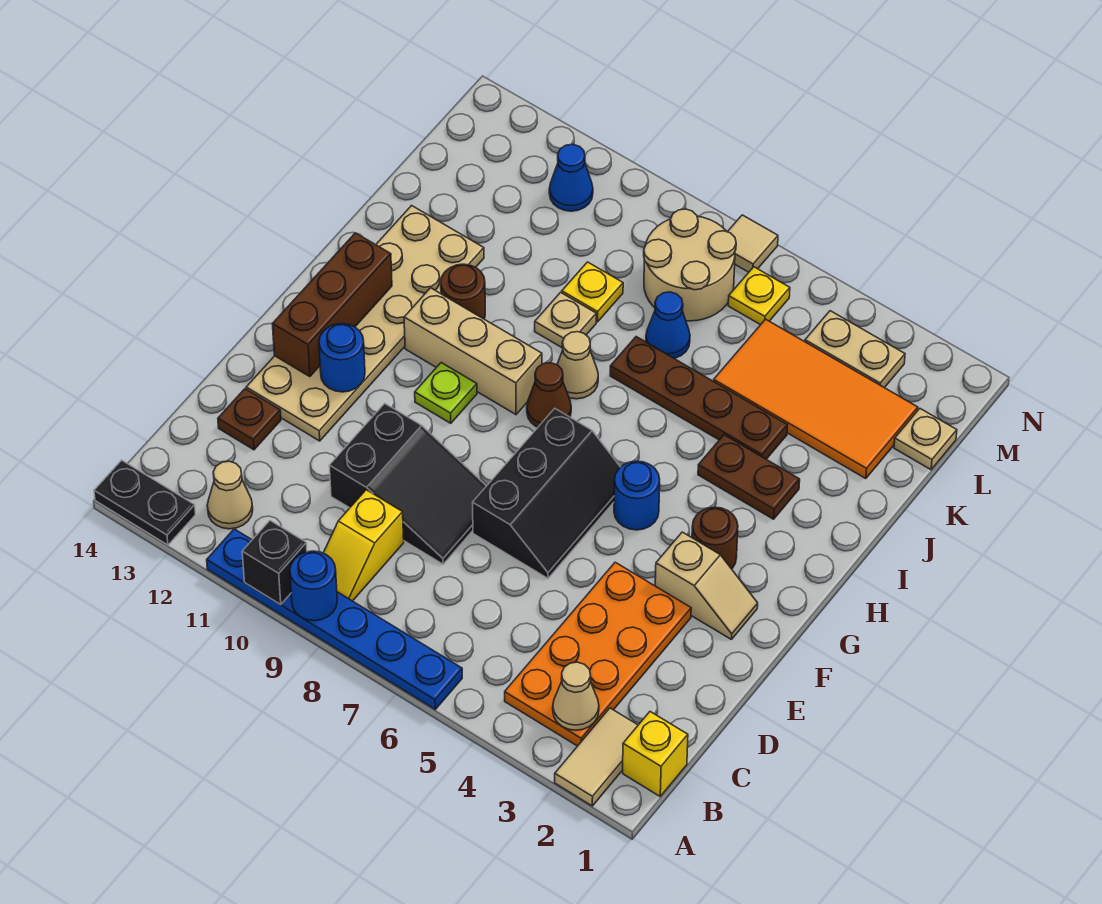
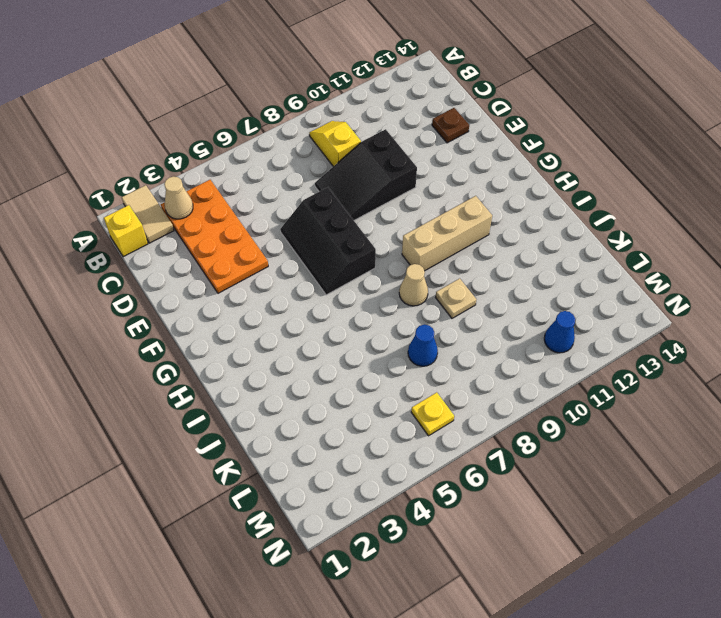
none -> blue 1x6 plate [207,529,462,709]
none -> black 1x2 plate [94,460,195,545]
none -> tan 1x1 cone [207,461,253,529]
none -> tan 2x6 plate [246,206,484,441]

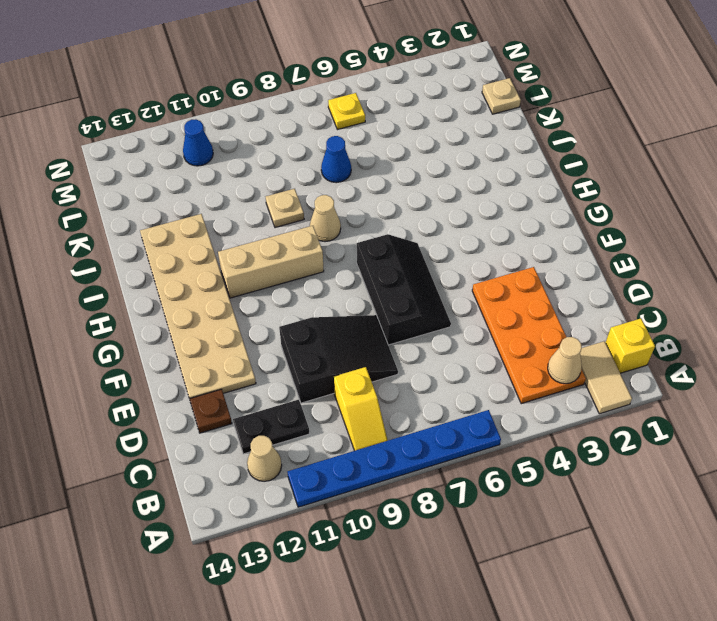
black 1x2 plate [233,400,309,454] -> black 1x2 plate moved to [94,460,195,545]
none -> tan 1x2 slope [655,532,758,639]
none -> brown 1x1 round brick [692,507,738,569]
none -> blue 1x1 round brick [614,461,660,530]
none -> lime 1x1 plate [415,363,477,423]

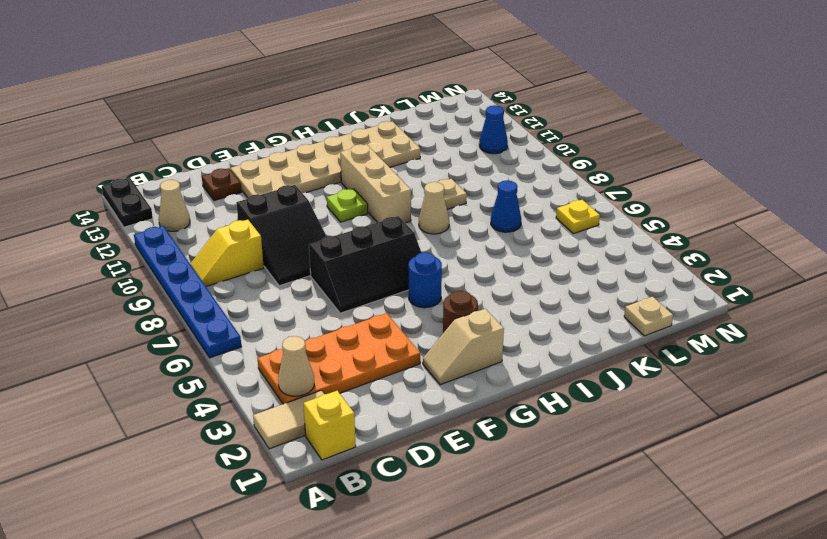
tan 1x2 slope [423,309,504,385] -> tan 1x2 slope turned to [655,532,758,639]
none -> brown 1x1 cone [527,363,571,427]
none -> brown 1x2 plate [698,435,800,519]
none -> brown 1x1 round brick [441,264,485,319]
none -> brown 1x4 plate [610,337,788,459]

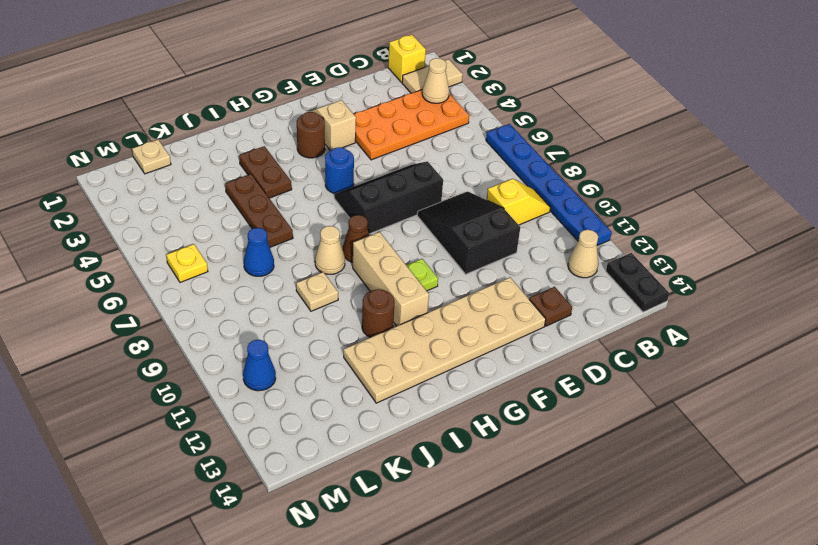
brown 1x3 plate [225,174,293,247] -> brown 1x4 plate [610,337,788,459]
none -> orange 2x4 tile [714,319,918,479]
none -> yellow 1x1 plate [562,262,623,322]
none -> tan 2x2 round brick [644,209,736,321]
none -> tan 1x2 plate [805,311,905,388]

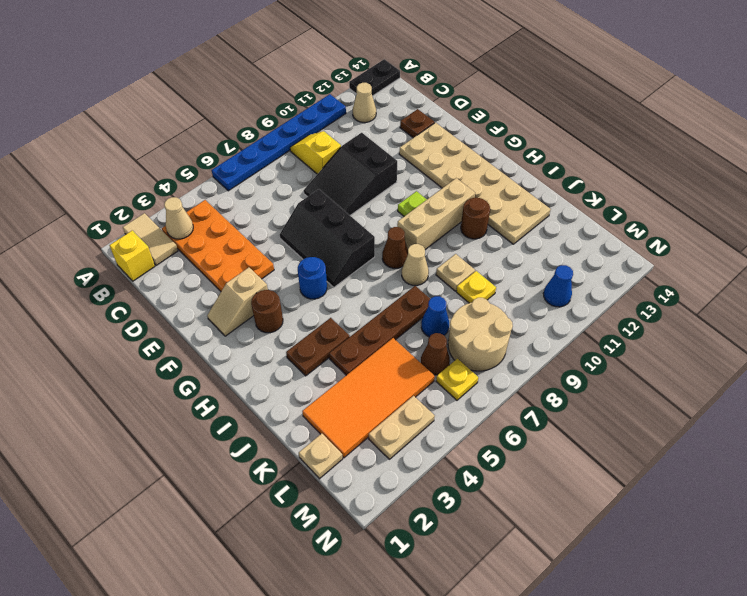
brown 1x1 cone [421,333,450,375] -> none
none -> tan 1x1 tile [728,215,778,272]
none -> blue 1x1 round brick [290,551,337,621]
none -> black 1x1 brick [242,521,307,605]
none -> blue 1x1 round brick [319,323,365,392]

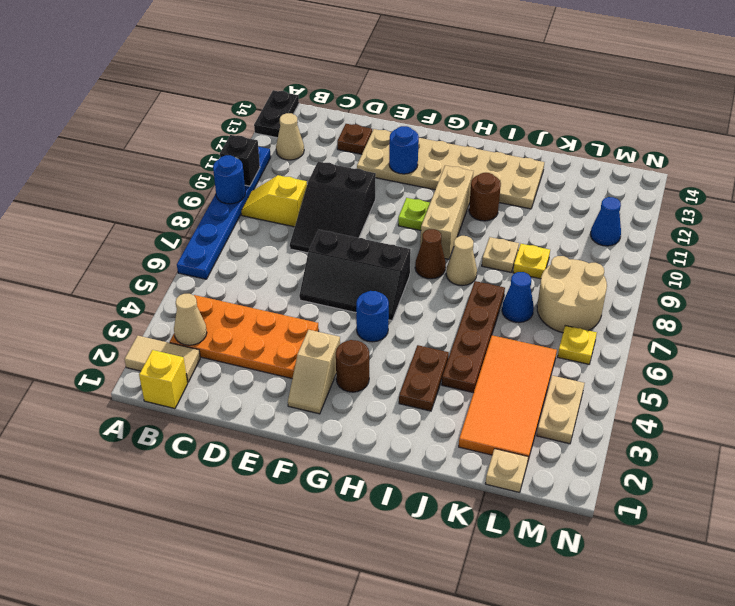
none -> tan 1x1 tile [728,215,778,272]
none -> brown 1x3 brick [273,233,392,377]

